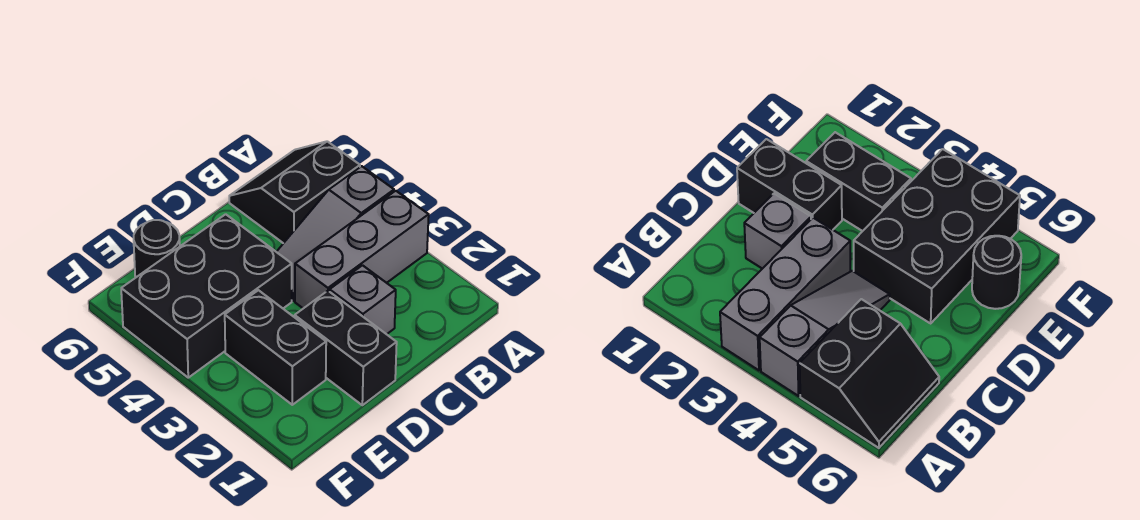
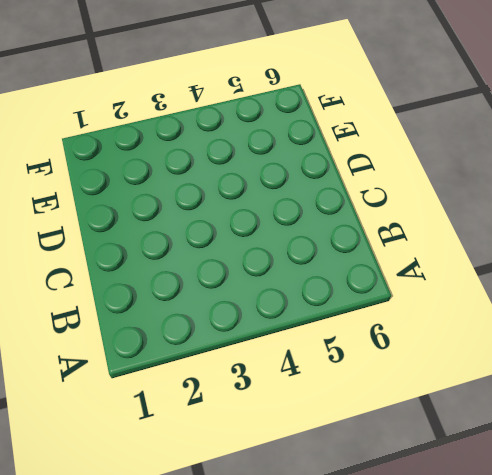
none -> grey 1x3 brick [295,191,429,308]
none -> grey 1x3 slope [277,166,394,301]

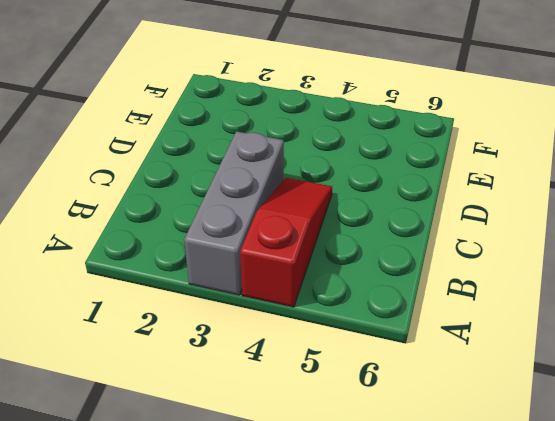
red 1x3 slope [240,178,332,307] -> grey 1x3 slope [277,166,394,301]
none -> black 2x2 slope [229,141,360,243]
none -> grey 1x1 brick [330,265,396,334]

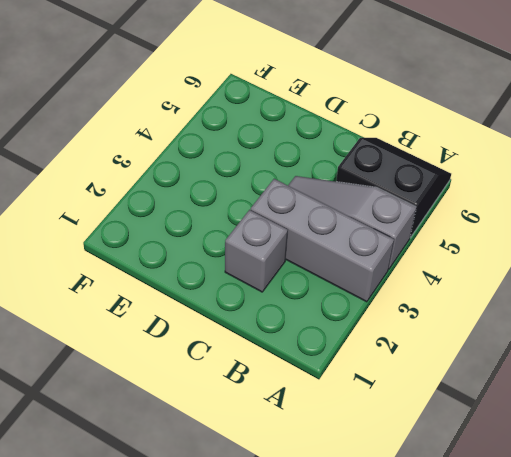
none -> black 1x2 brick [295,291,397,405]
none -> black 2x3 brick [121,214,292,378]

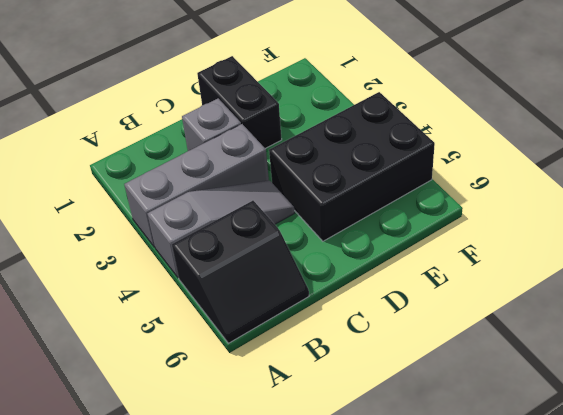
none -> black 1x2 brick [225,290,326,405]
none -> black 1x1 round brick [134,220,180,278]

